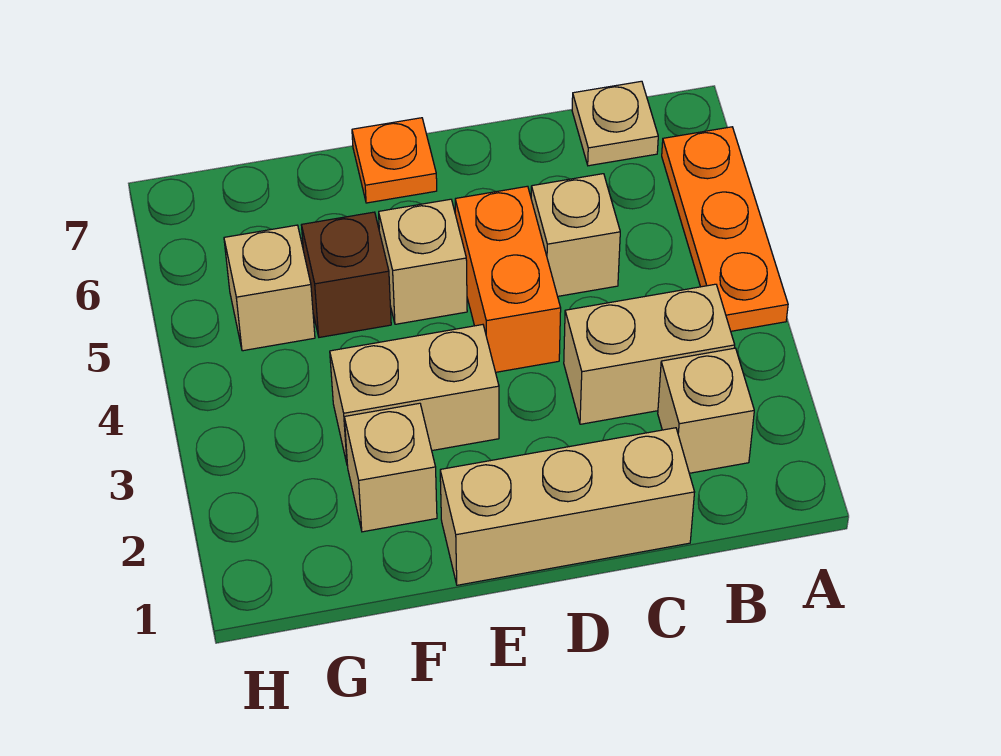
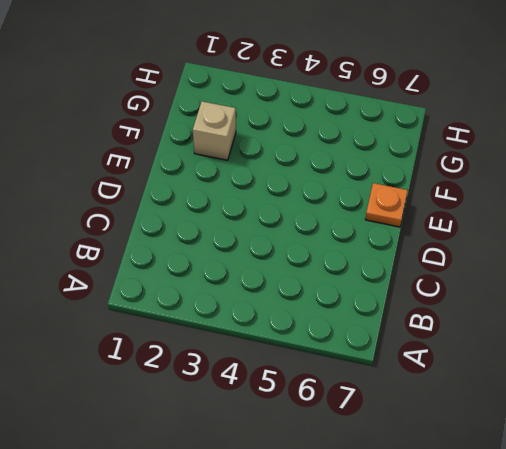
none -> orange 1x3 plate [662,127,788,331]
none -> tan 1x1 brick [658,348,754,473]
none -> tan 1x2 brick [564,284,735,424]

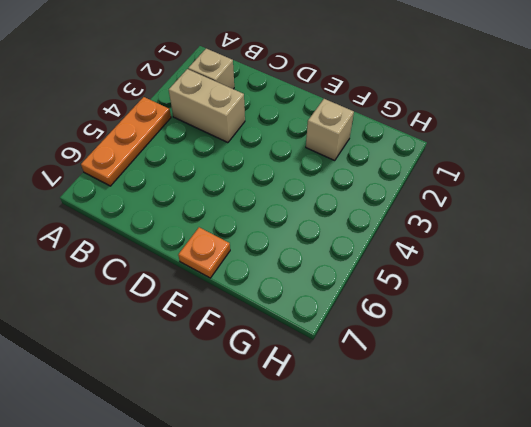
none -> tan 1x1 plate [572,81,658,166]
none -> tan 1x3 brick [440,428,695,585]
none -> tan 1x1 brick [531,174,620,296]

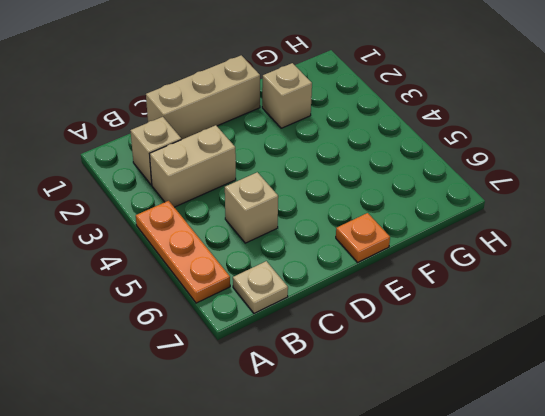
none -> orange 1x2 brick [455,186,561,372]
none -> tan 1x2 brick [330,325,499,466]
none -> tan 1x1 brick [379,199,467,324]

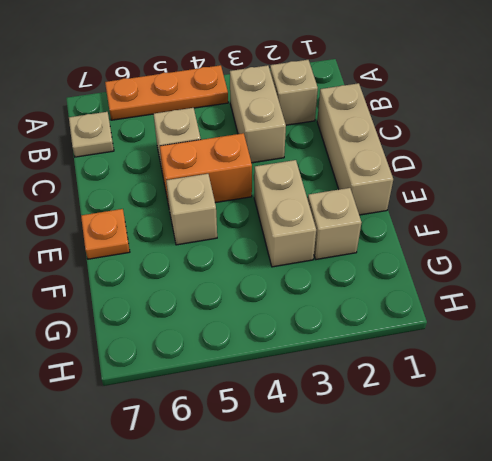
none -> brown 1x1 brick [302,212,391,337]
none -> tan 1x1 brick [224,225,315,351]

